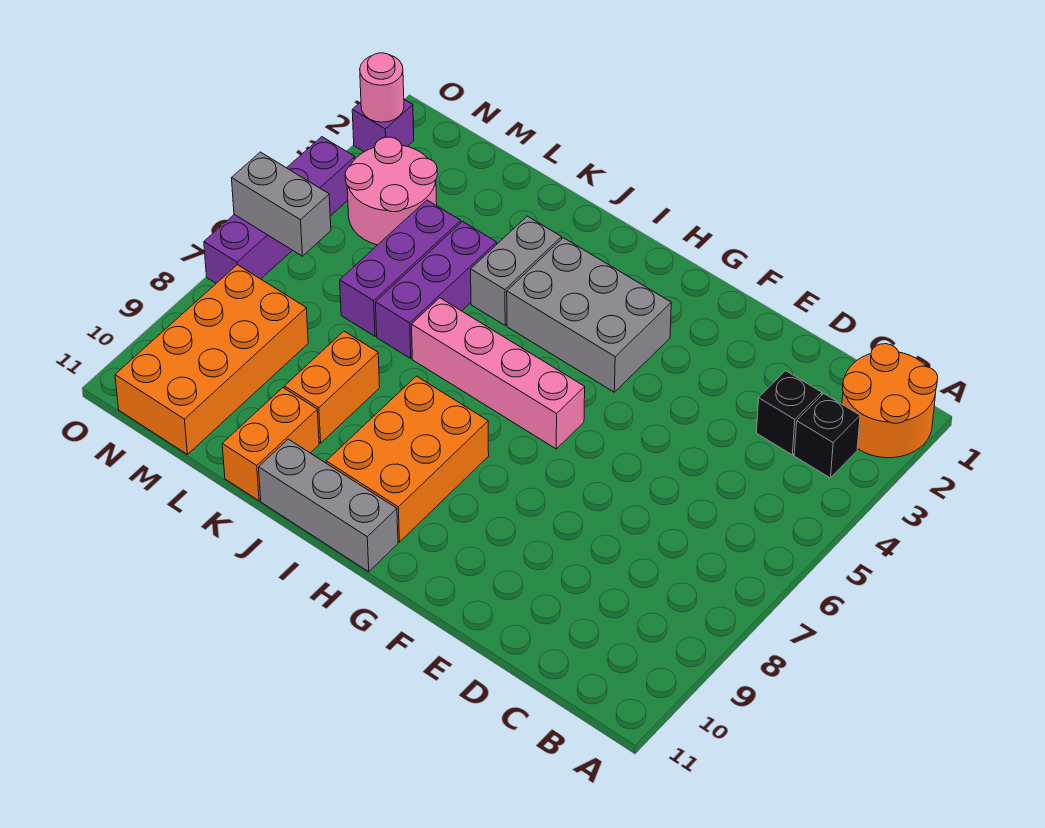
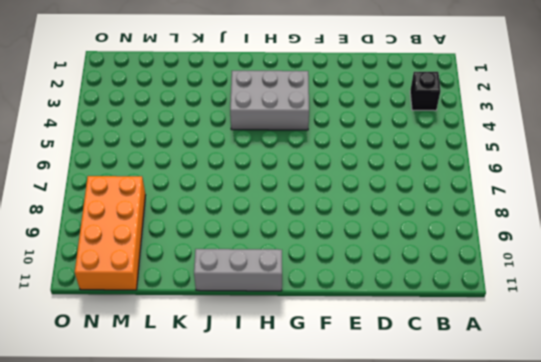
none -> orange 2x2 round brick [842,344,938,458]
none -> black 1x1 brick [757,371,822,455]
none -> pink 1x4 brick [411,298,585,449]

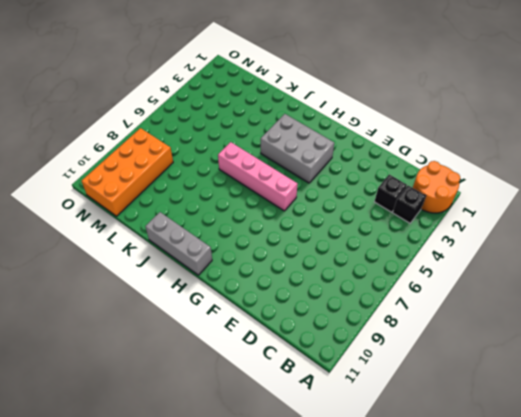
none -> orange 2x3 brick [326,376,489,542]
none -> grey 1x2 brick [471,216,562,325]
none -> purple 1x3 brick [375,222,497,358]

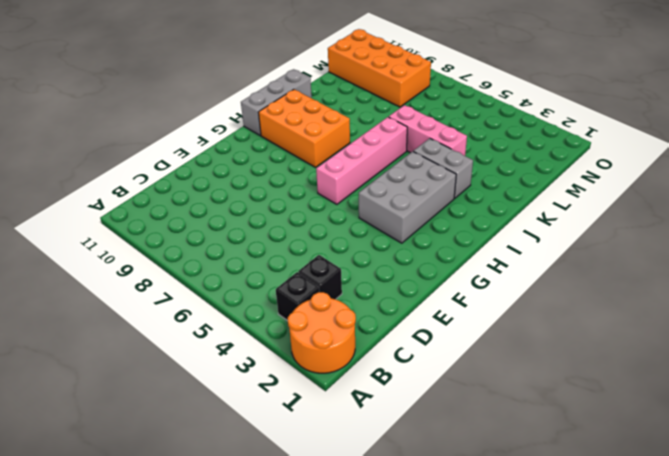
pink 1x3 brick [389,105,467,156] -> purple 1x3 brick [375,222,497,358]
none -> orange 1x2 brick [284,331,380,443]
none -> orange 1x2 brick [222,388,319,501]
none -> purple 1x3 brick [340,200,461,336]

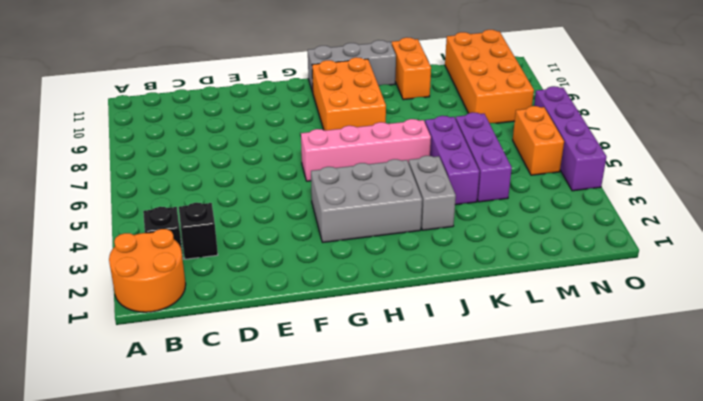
orange 1x2 brick [513,106,564,175] -> orange 1x2 brick moved to [284,331,380,443]
none -> pink 2x2 round brick [345,137,437,245]
none -> purple 1x1 brick [352,99,414,152]
none -> grey 1x2 brick [232,152,331,256]

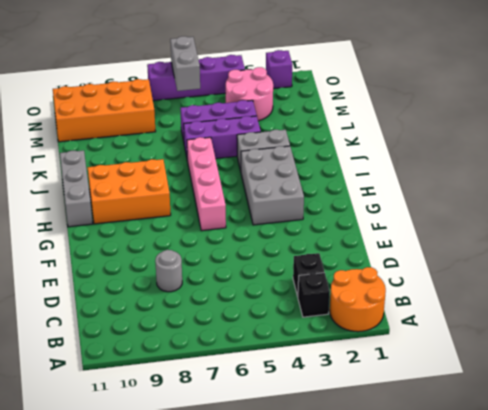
grey 1x1 round brick [155,250,182,292] -> none
none -> orange 1x2 brick [284,331,380,443]
none -> orange 1x2 brick [222,388,319,501]
none -> pink 1x1 round brick [360,53,404,122]

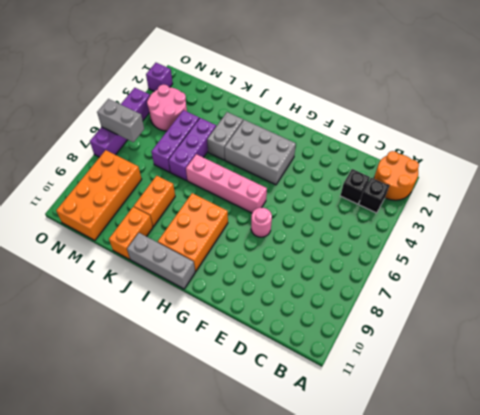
pink 1x1 round brick [251,208,272,237] -> pink 1x1 round brick moved to [360,53,404,122]

